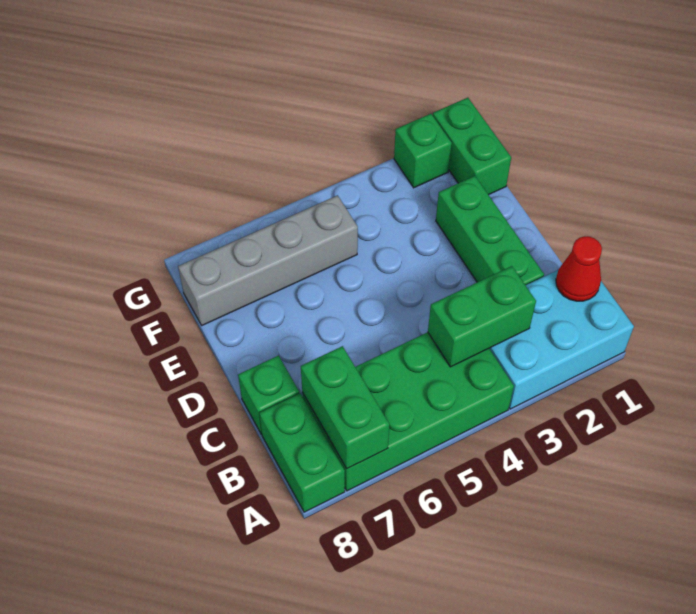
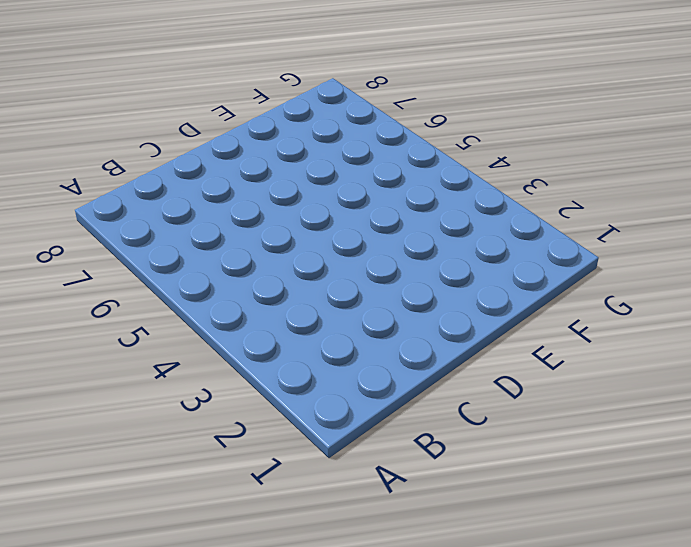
none -> cyan 2x3 brick [489,270,634,409]
none -> green 2x4 brick [302,332,514,491]

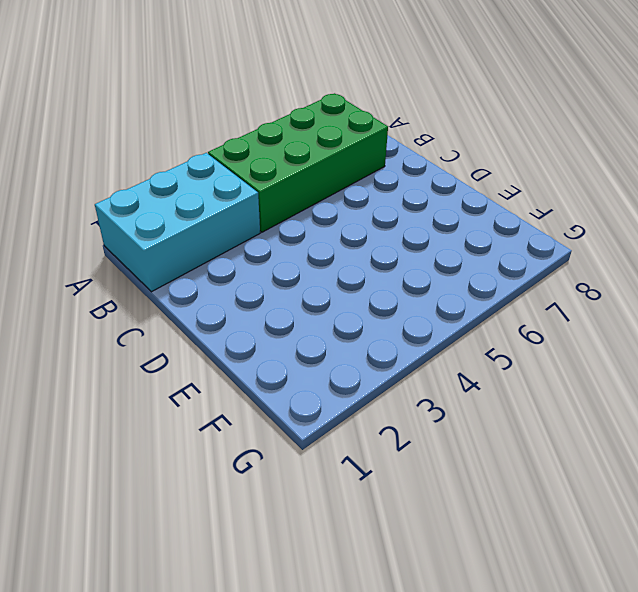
none -> green 1x2 brick [259,393,345,512]
none -> green 1x3 brick [436,176,544,285]

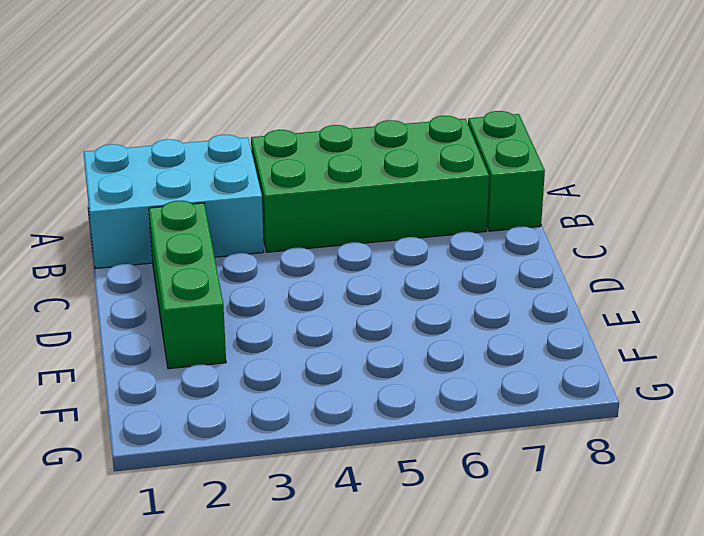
none -> green 1x1 brick [238,355,299,434]
none -> green 1x2 brick [433,98,511,195]

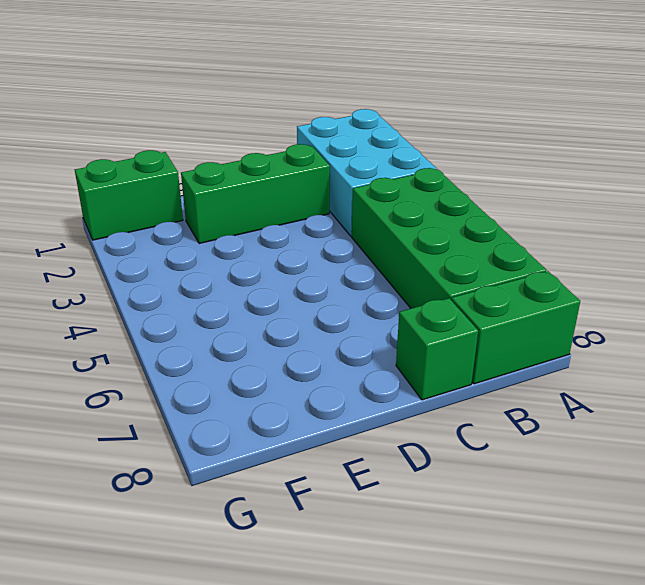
none -> grey 1x4 brick [178,195,358,325]
none -> green 1x1 brick [394,114,452,188]

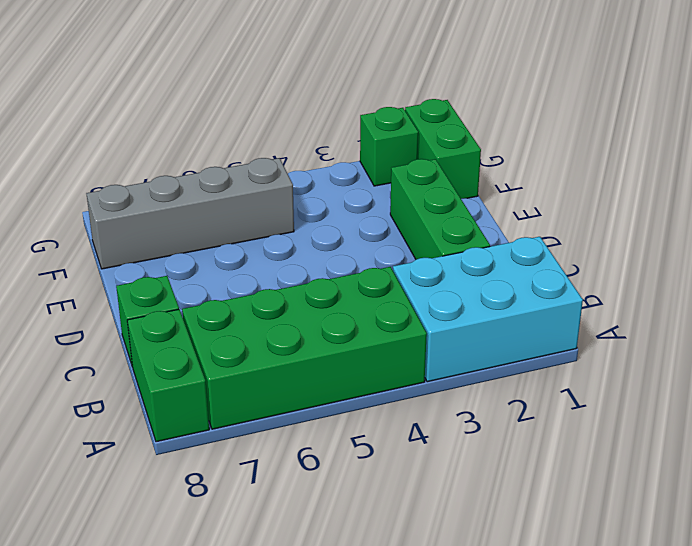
none -> green 1x2 brick [301,346,389,469]
none -> red 1x1 cone [556,236,602,301]

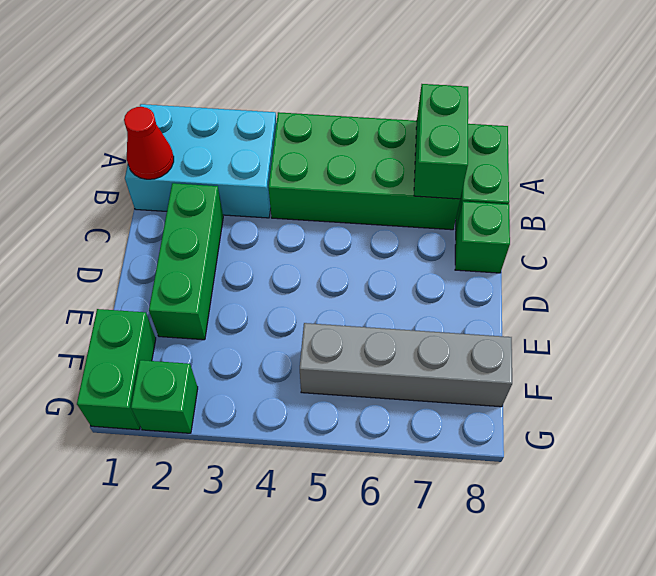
none -> green 1x2 brick [428,266,536,367]

